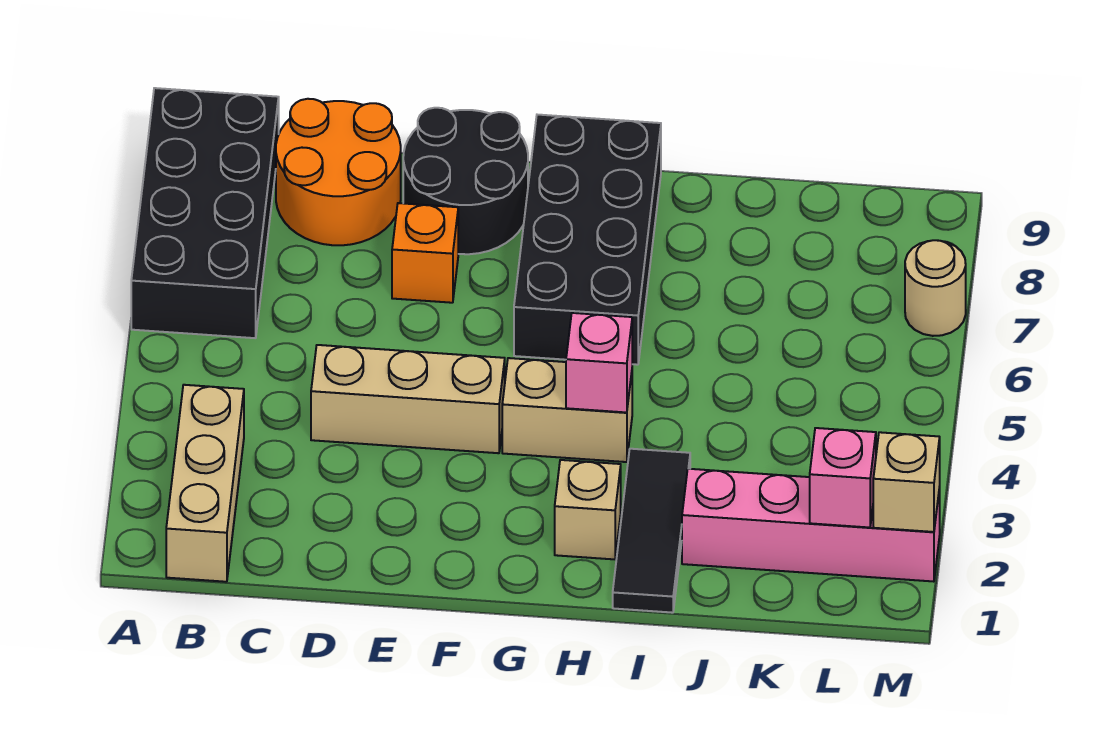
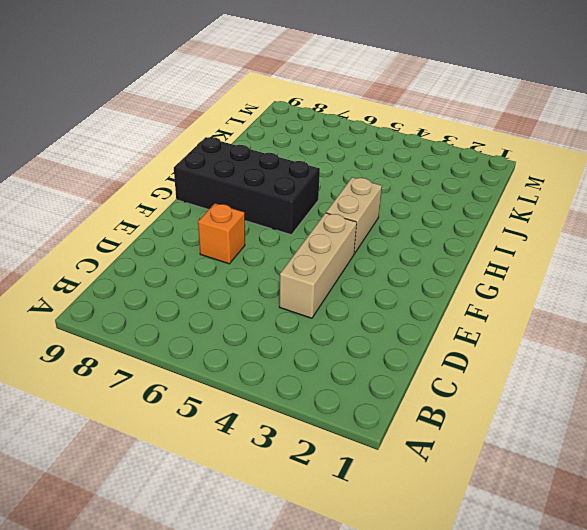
none -> black 2x4 brick [131,88,279,338]
none -> tan 1x3 brick [166,385,244,582]
none -> orange 2x2 round brick [276,99,401,245]

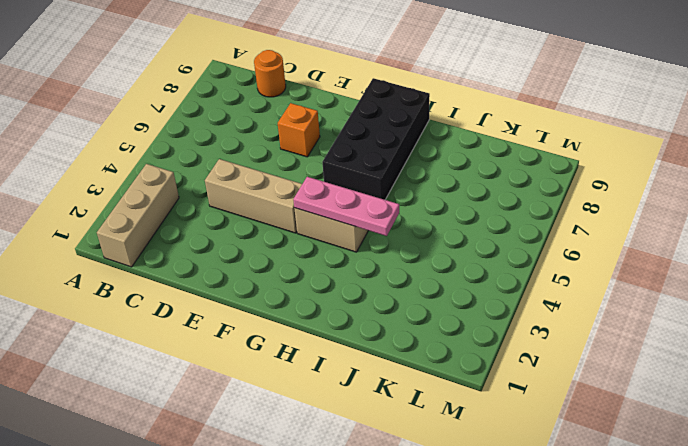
orange 1x1 round brick [254,50,286,97] -> orange 2x2 round brick [276,99,401,245]
pink 1x3 plate [293,177,399,236] -> pink 1x1 brick [566,313,632,412]
none -> black 2x4 brick [131,88,279,338]
none -> black 2x2 round brick [403,108,528,254]
none -> tan 1x1 brick [555,460,621,559]

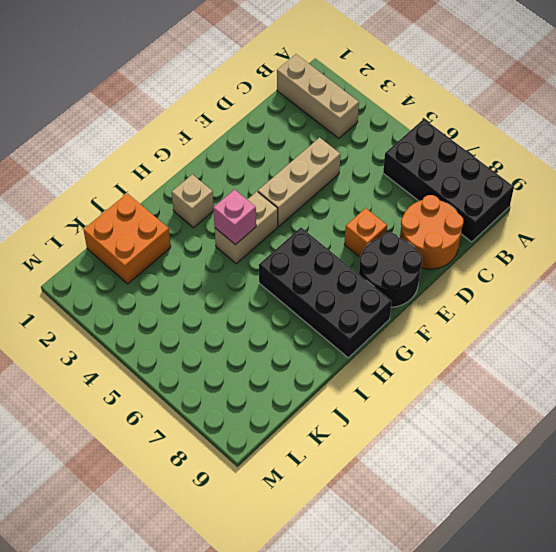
orange 2x2 brick [83,193,171,284] -> pink 1x4 brick [682,469,940,582]
none -> black 1x3 tile [613,449,690,613]
none -> tan 1x1 round brick [905,240,966,336]
none -> pink 1x1 brick [810,428,876,528]

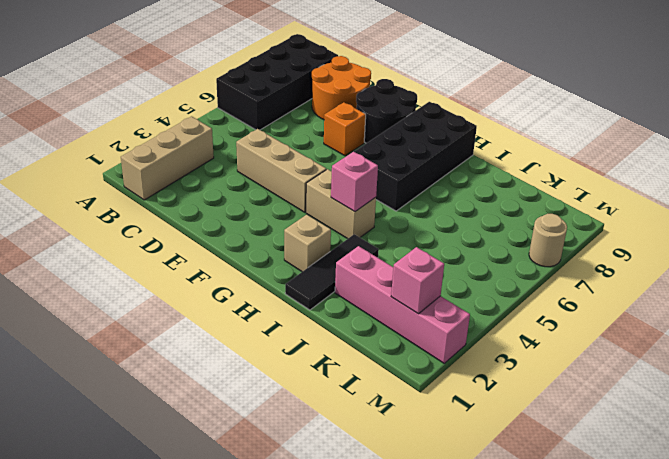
none -> tan 1x1 brick [873,432,940,532]

